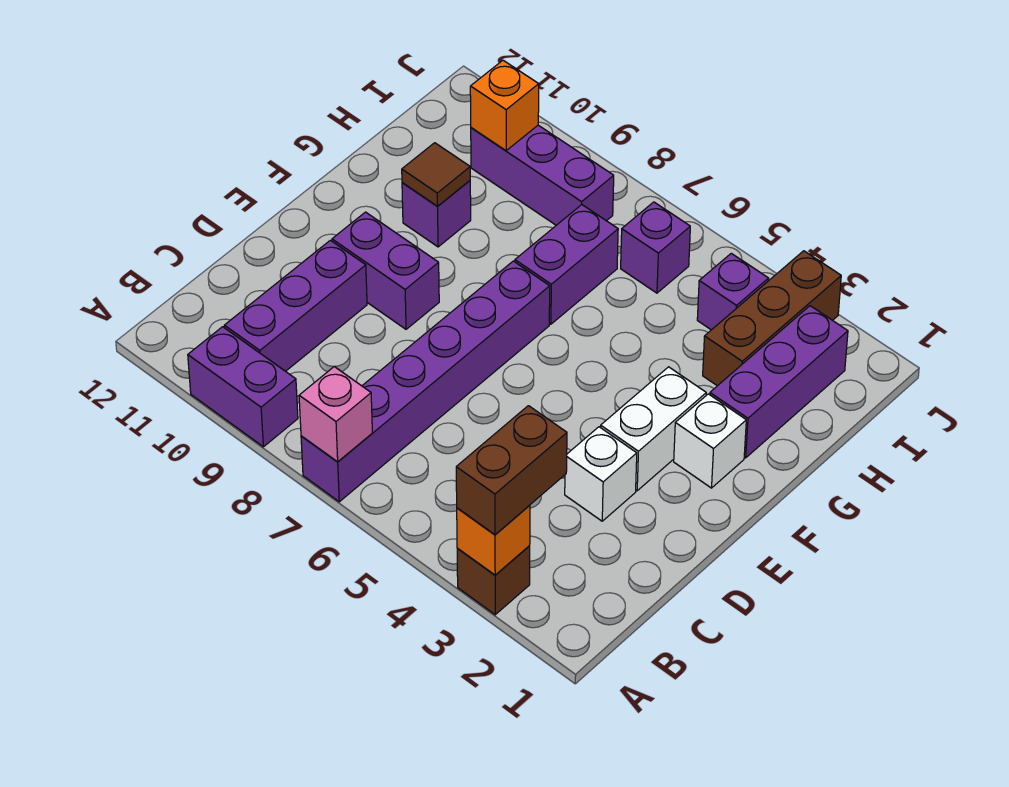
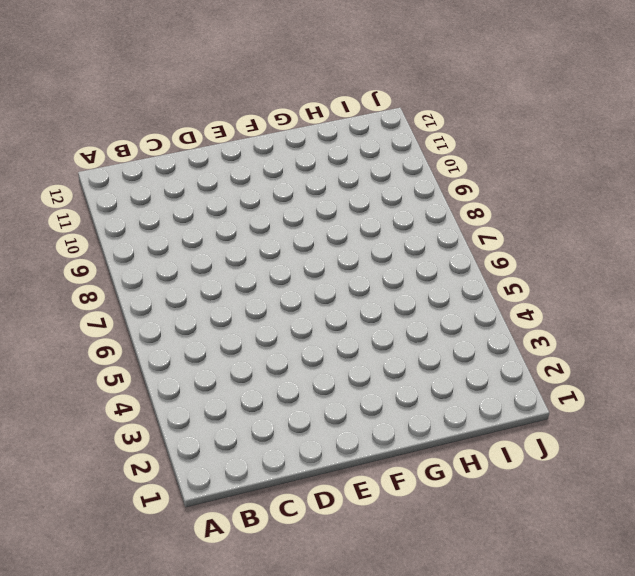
none -> brown 1x1 brick [457,546,530,615]
none -> purple 1x6 brick [301,261,550,502]
none -> purple 1x2 brick [188,327,298,447]

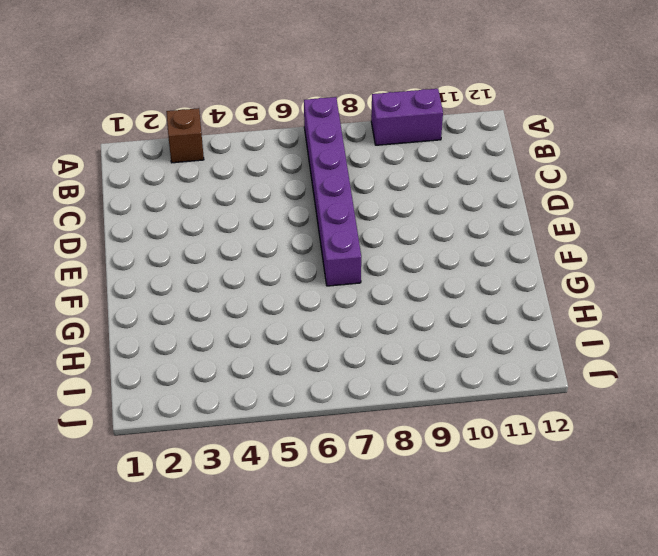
none -> purple 1x3 brick [224,240,367,371]
none -> white 1x1 brick [565,427,637,521]
none -> white 1x2 brick [601,367,706,491]

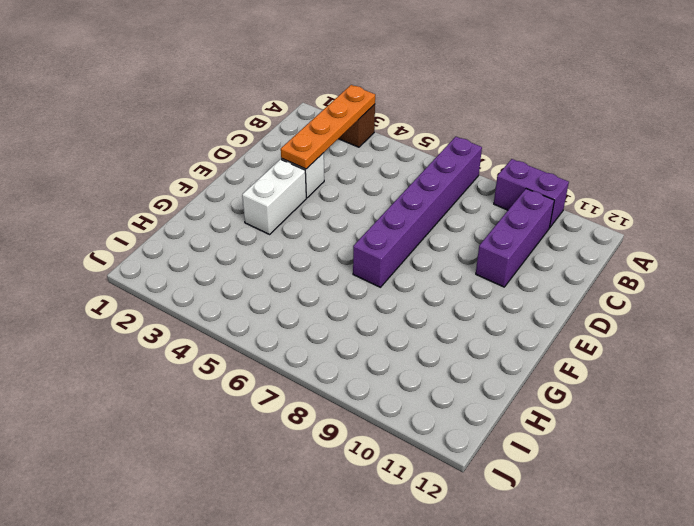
orange 1x4 plate [281,85,375,169] -> orange 1x1 brick [457,505,530,575]
none -> purple 1x2 brick [332,212,439,329]
none -> white 1x1 brick [674,394,746,488]
none -> purple 1x3 brick [710,306,848,458]

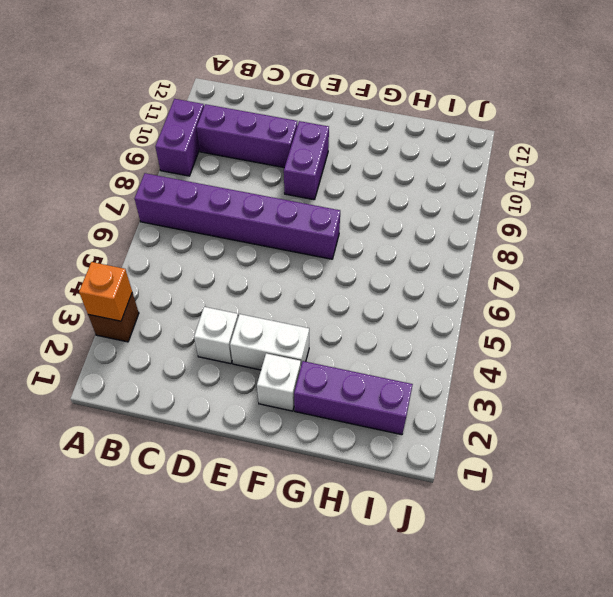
none -> purple 1x2 brick [515,205,618,324]
none -> purple 1x1 brick [402,181,471,247]
none -> brown 1x3 brick [703,251,841,386]

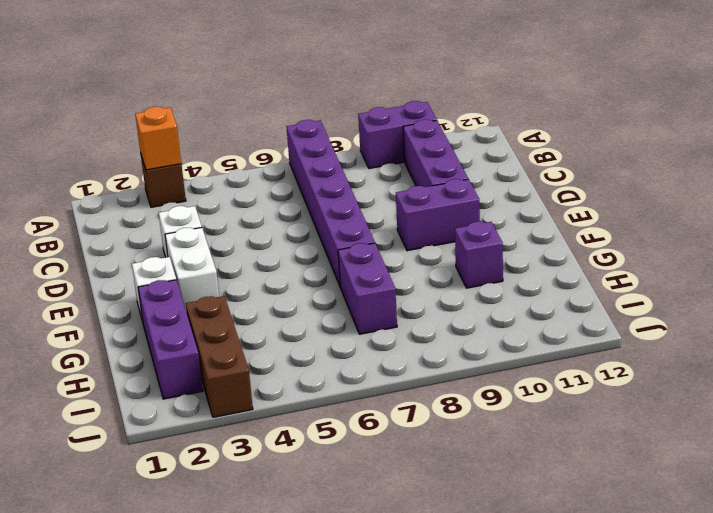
none -> purple 1x1 brick [697,253,769,330]
none -> purple 1x1 brick [621,202,690,293]
none -> purple 1x3 brick [471,125,614,225]

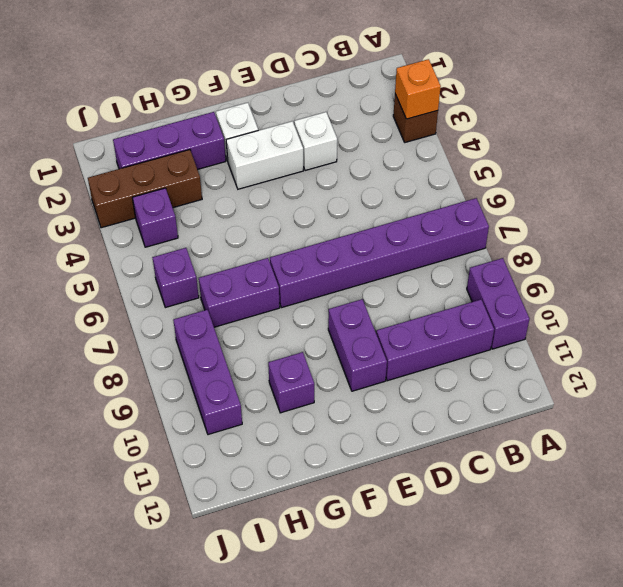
none -> pink 1x1 brick [299,367,372,462]
none -> brown 1x1 tile [402,143,470,206]
none -> orange 1x1 brick [470,60,539,151]

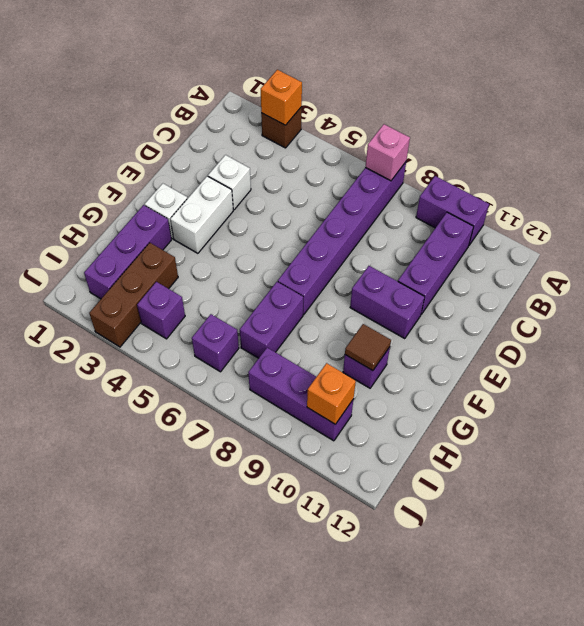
none -> brown 1x2 brick [456,406,567,535]

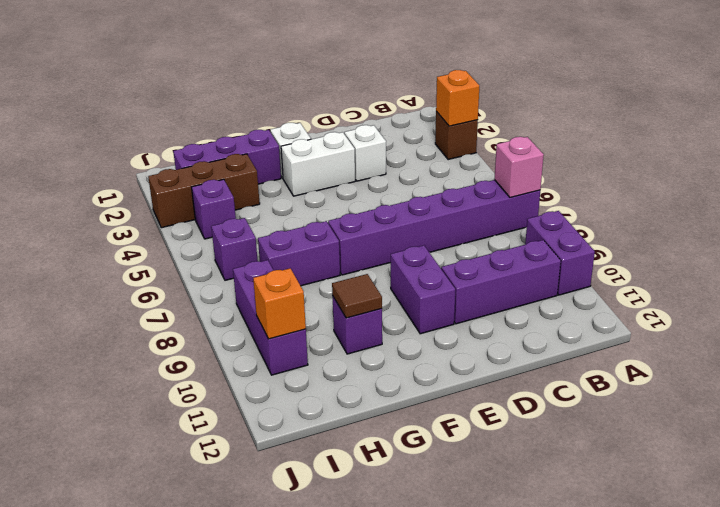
none -> brown 1x2 brick [456,406,567,535]

